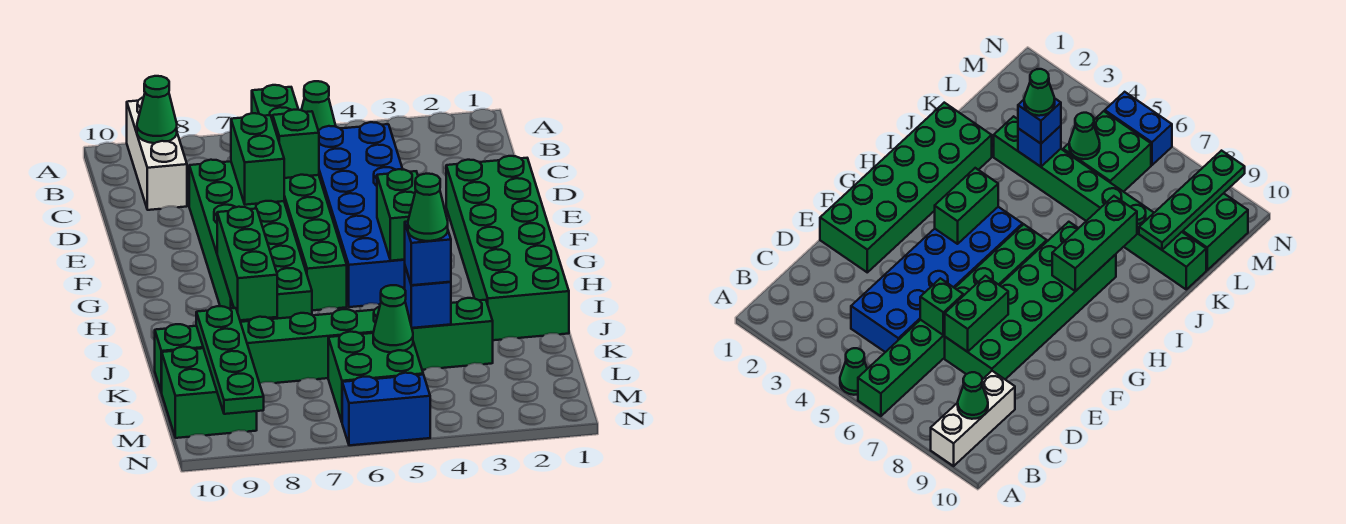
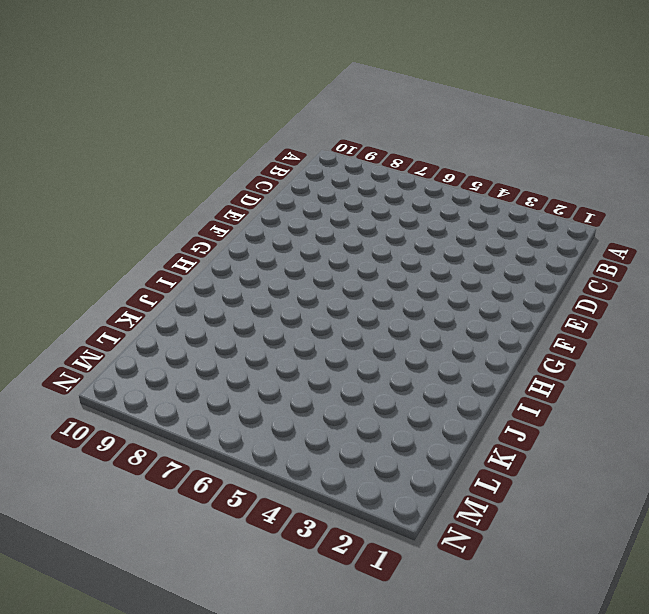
none -> green 1x1 cone [302,81,336,131]
none -> green 1x8 brick [252,85,347,310]
none -> white 1x3 brick [127,97,187,210]

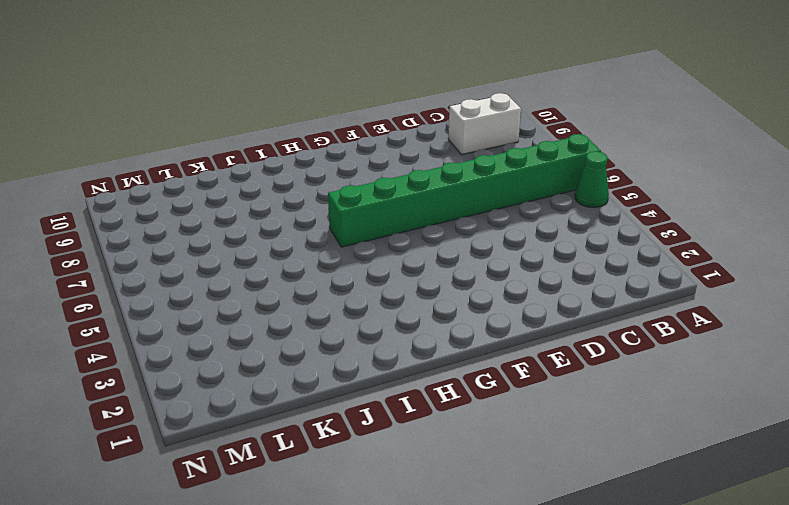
white 1x2 brick [448,93,521,155] -> white 1x3 brick [127,97,187,210]
none -> blue 2x6 brick [319,122,405,307]
none -> green 2x6 brick [189,160,312,322]
none -> green 2x6 brick [446,156,569,340]

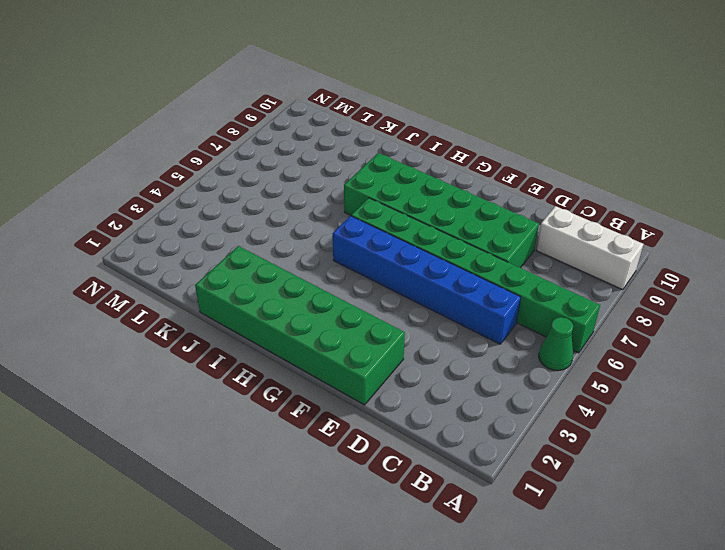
blue 1x6 brick [332,216,521,344] -> blue 2x6 brick [319,122,405,307]
none -> green 1x8 brick [155,298,493,393]
none -> green 2x2 brick [328,332,423,422]
none -> green 2x2 brick [162,347,257,438]

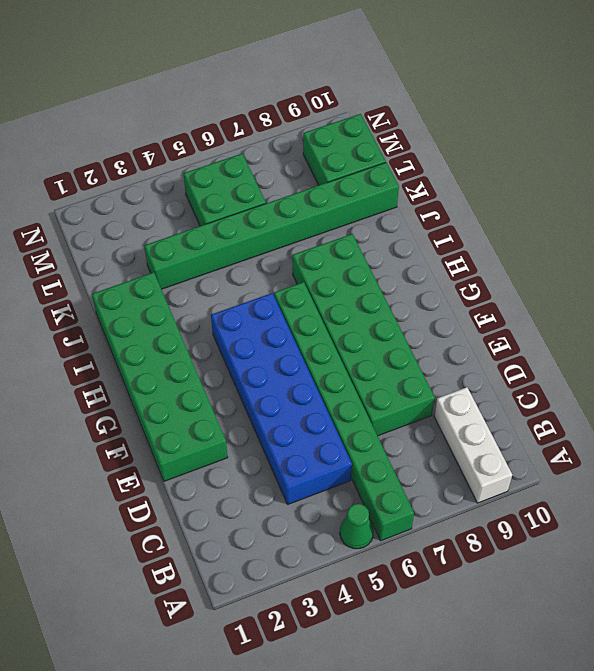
none -> blue 1x2 brick [342,373,430,445]
none -> green 1x1 cone [137,76,177,143]
none -> green 1x1 brick [273,110,319,178]

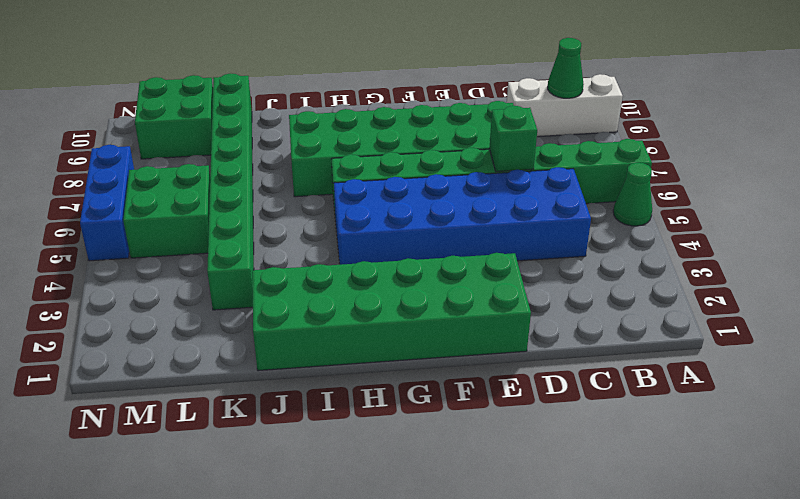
blue 1x3 brick [80,145,134,261] -> blue 1x2 brick [342,373,430,445]
none -> green 1x2 brick [231,113,284,205]
none -> green 1x2 brick [377,169,418,261]
none -> green 1x3 brick [217,207,277,320]

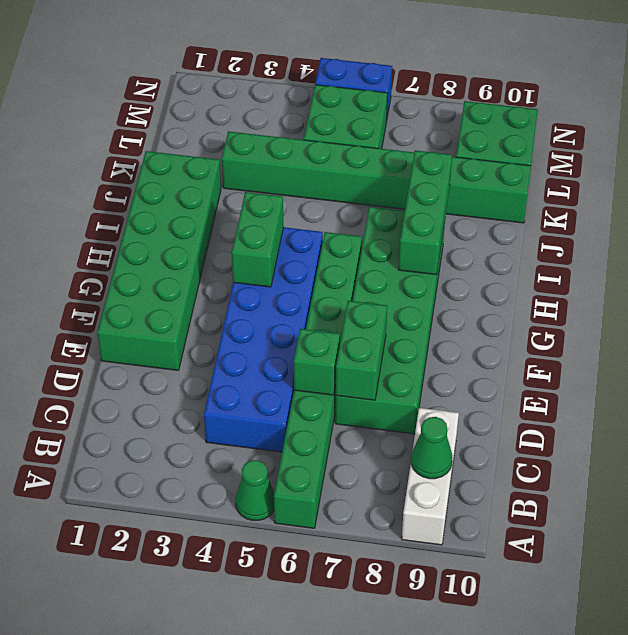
none -> blue 1x1 brick [405,267,451,328]
none -> green 1x4 plate [196,306,264,414]
none -> green 1x1 cone [373,285,413,352]

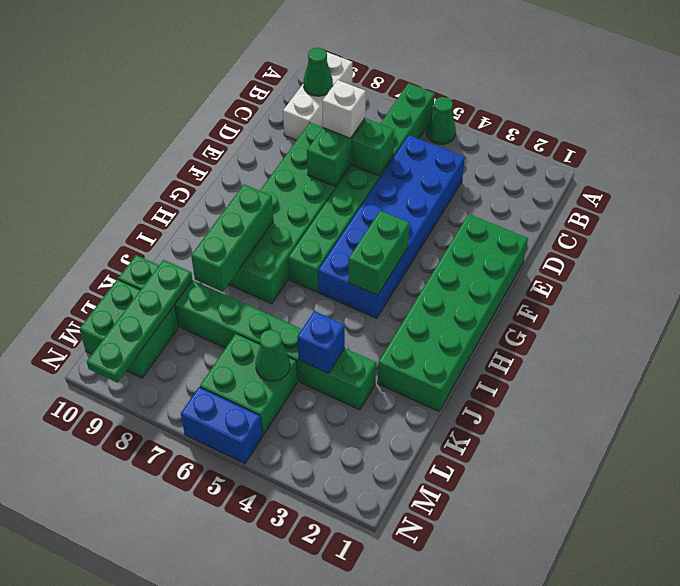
white 1x1 brick [322,80,366,138] -> none
none -> blue 1x1 brick [405,221,451,285]
none -> green 1x1 cone [408,174,448,241]

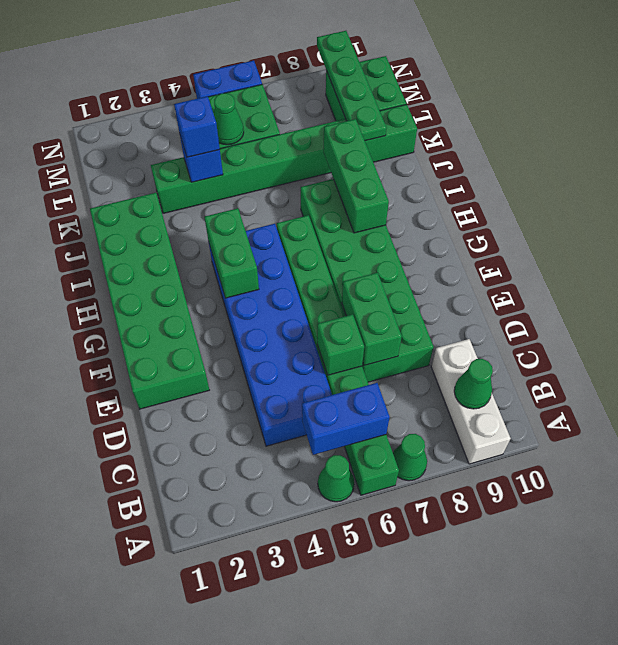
green 1x1 cone [393,434,427,481] -> green 1x1 cone moved to [408,174,448,241]
blue 1x2 brick [302,383,390,455] -> none

